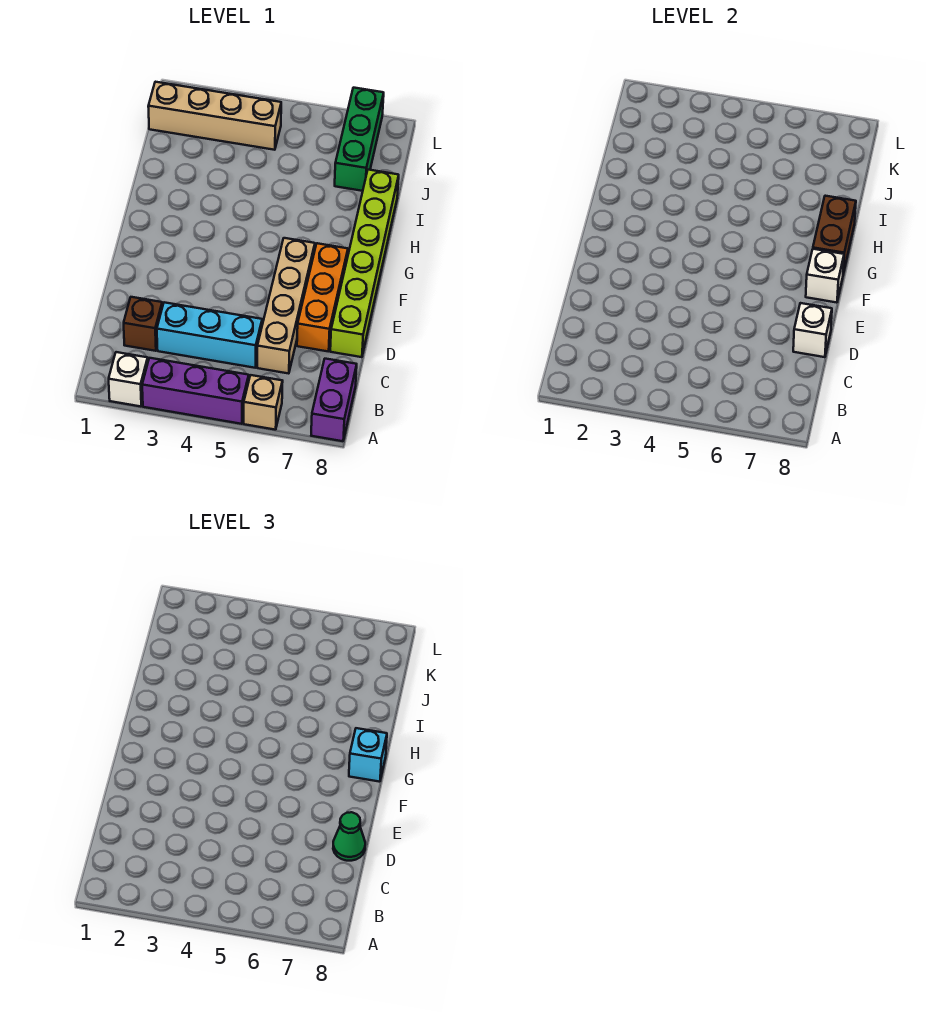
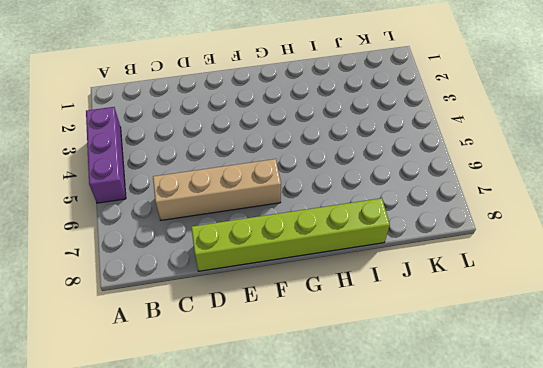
none -> white 1x1 brick [109,352,148,406]
none -> tan 1x1 brick [244,375,283,430]
none -> purple 1x2 brick [311,359,357,441]

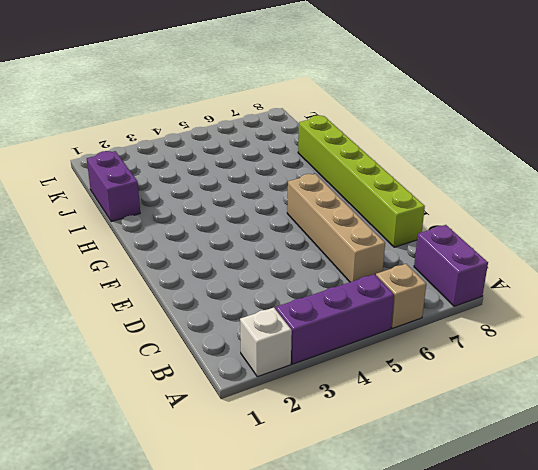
purple 1x2 brick [87,151,140,222] -> none
none -> brown 1x1 brick [124,297,162,351]
none -> cyan 1x3 brick [157,302,262,368]
none -> orange 1x3 brick [297,243,348,351]

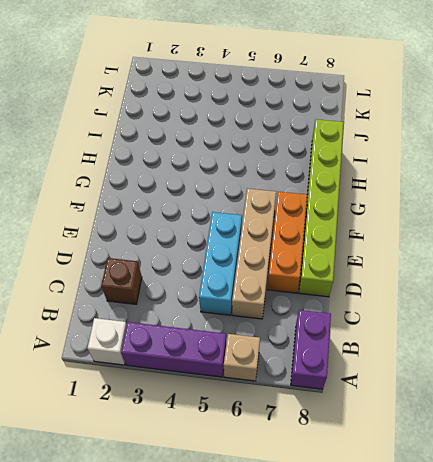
cyan 1x3 brick [199,212,242,315] -> cyan 1x3 brick turned to [157,302,262,368]
none -> green 1x3 brick [335,88,384,191]
none -> tan 1x4 brick [148,82,281,150]
none -> white 1x1 brick [793,303,832,357]

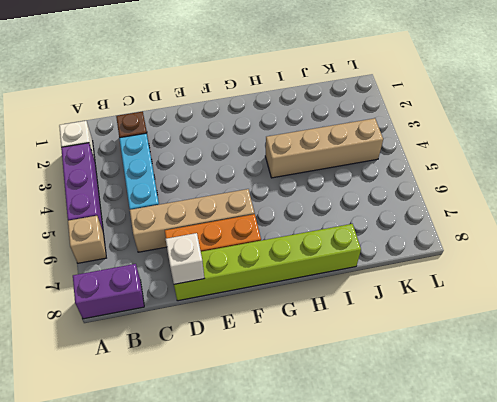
tan 1x4 brick [265,118,383,178] -> tan 1x4 brick turned to [148,82,281,150]
none -> green 1x3 brick [335,88,384,191]
none -> white 1x1 brick [806,249,844,303]
none -> brown 1x2 brick [813,196,856,274]

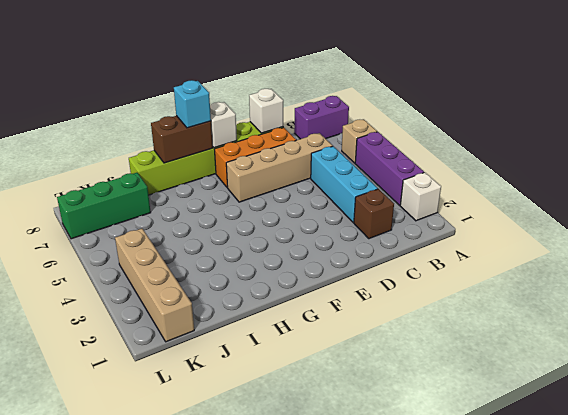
none -> green 1x1 cone [333,812,365,861]

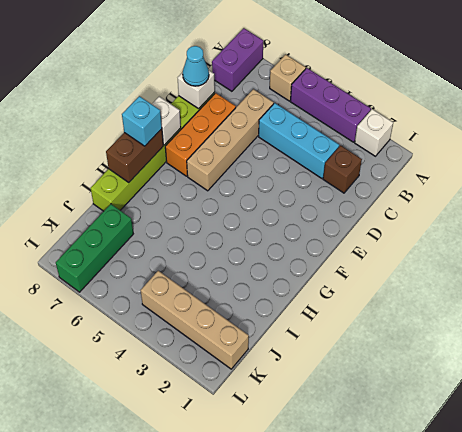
cyan 1x1 cone [183,46,209,86] -> green 1x1 cone [333,812,365,861]

